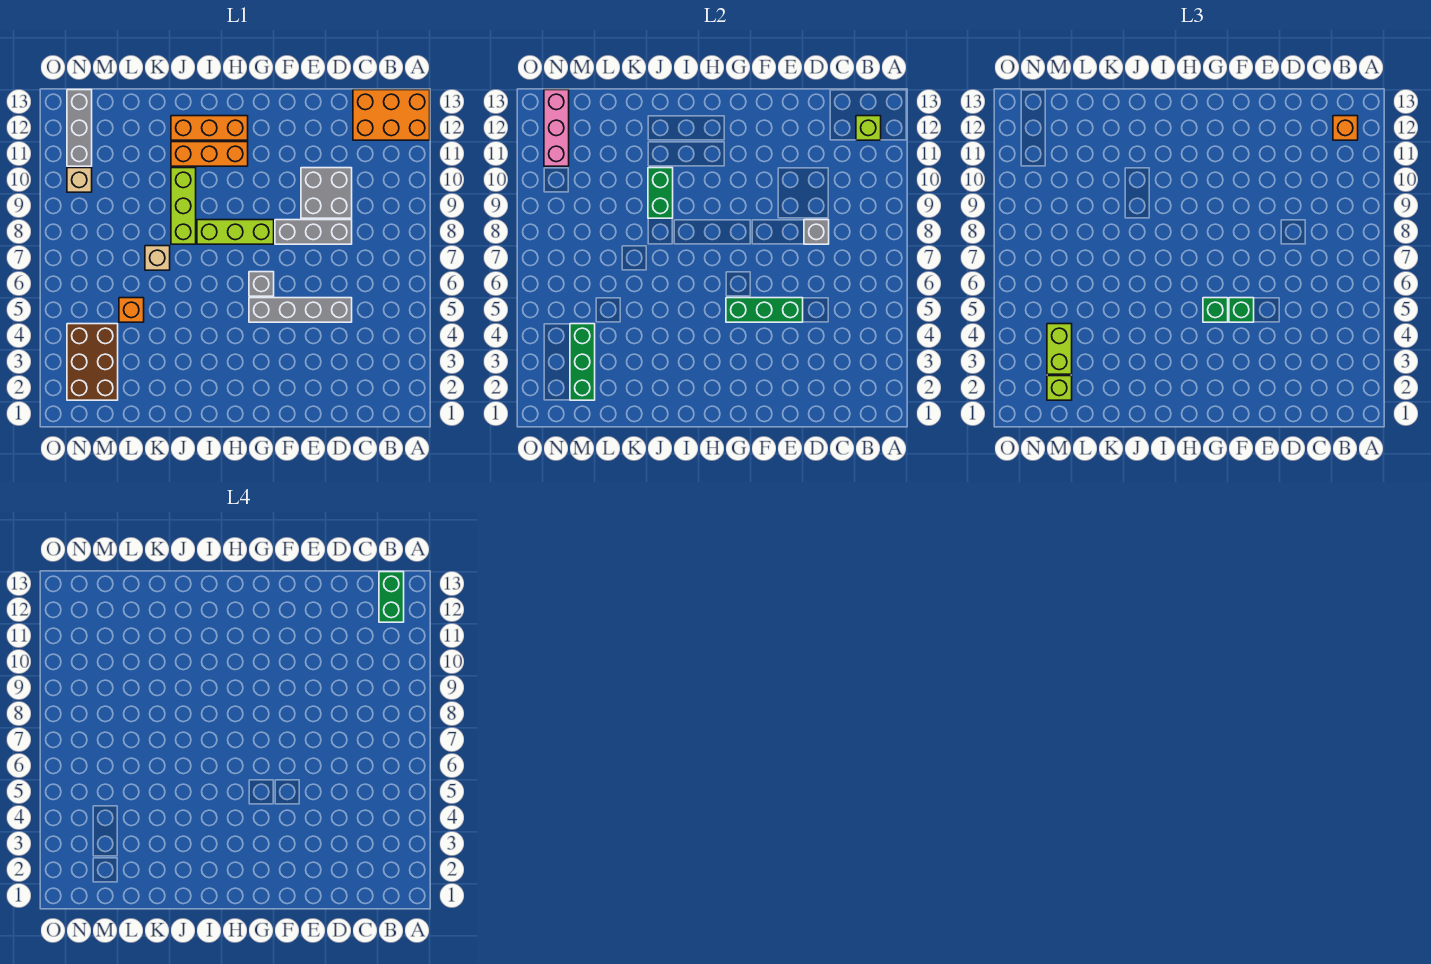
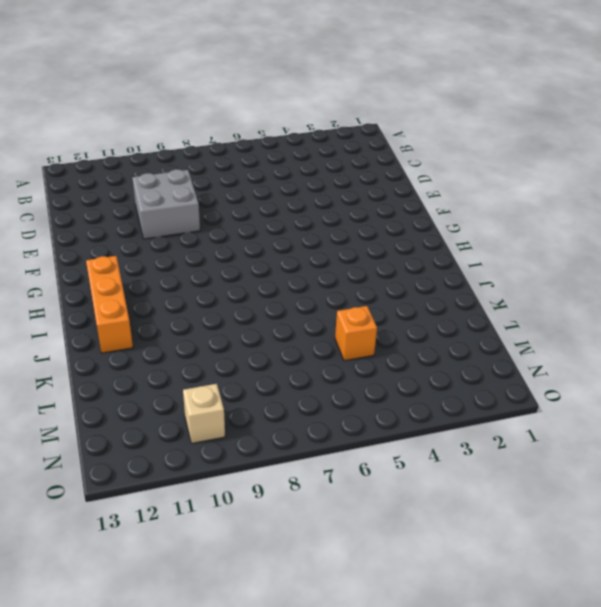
none -> orange 2x3 brick [353,90,430,140]
none -> grey 1x4 brick [249,298,352,322]
none -> grey 1x3 brick [275,220,352,244]

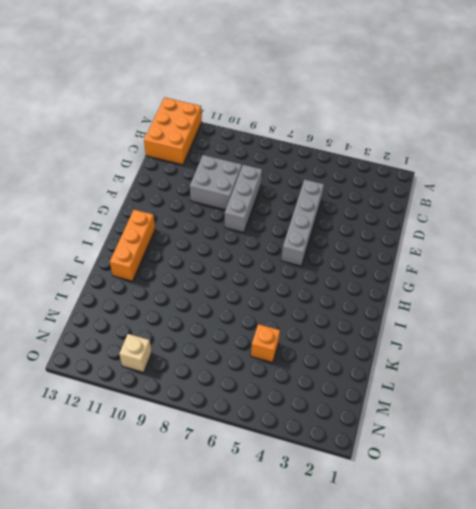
none -> grey 1x1 brick [249,272,274,296]
none -> lime 1x3 brick [197,220,274,244]
none -> orange 1x3 brick [171,142,248,166]

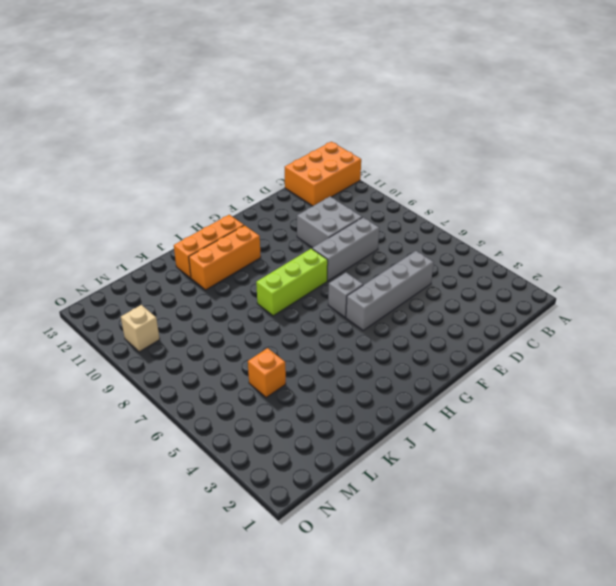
none -> lime 1x3 brick [171,168,196,244]
none -> tan 1x1 brick [145,246,170,270]
none -> brown 2x3 brick [67,324,118,400]

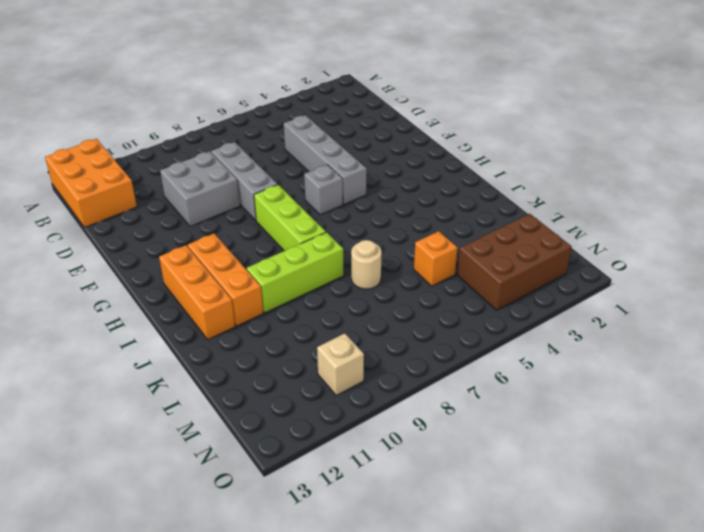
tan 1x1 round brick [351,240,382,289] -> tan 1x1 brick [145,246,170,270]
none -> grey 1x3 brick [67,90,92,166]
none -> lime 1x1 brick [856,116,881,140]
none -> grey 1x1 brick [804,220,829,244]

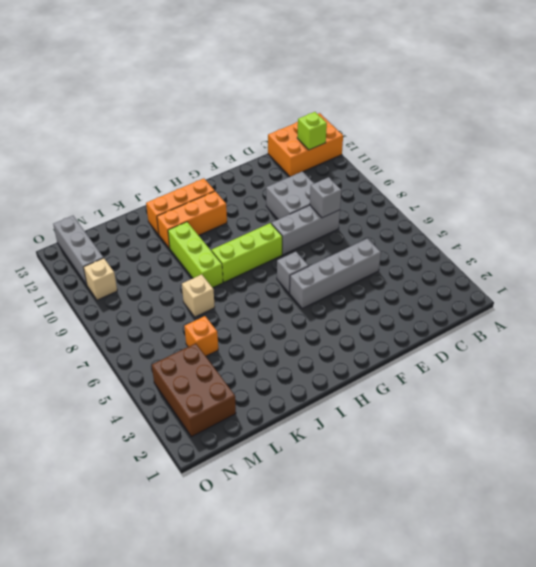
none -> green 1x3 brick [726,298,803,322]
none -> green 1x2 brick [648,168,673,218]
none -> green 1x3 brick [570,324,595,400]

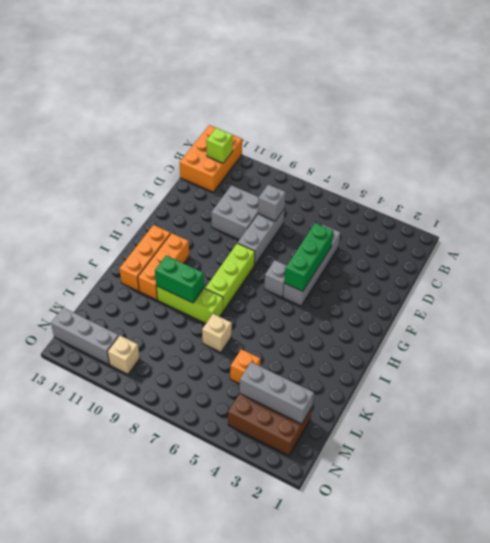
grey 1x3 brick [240,362,314,424] -> green 1x3 brick [570,324,595,400]
none -> pink 1x3 brick [544,90,569,166]
none -> orange 1x1 brick [1333,116,1358,140]
none -> green 1x1 brick [1229,298,1254,322]

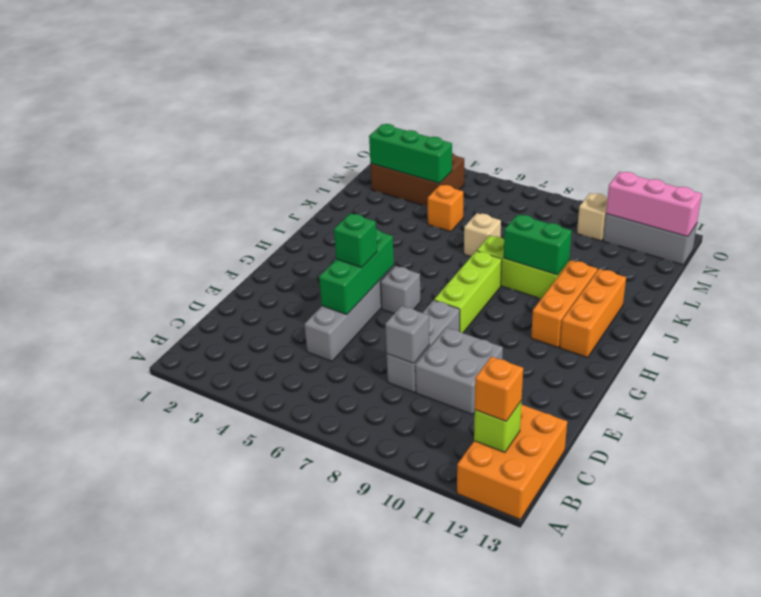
none -> green 1x1 brick [1203,298,1228,322]
none -> lime 1x1 brick [1047,376,1072,400]
none -> lime 1x2 brick [1047,324,1072,374]

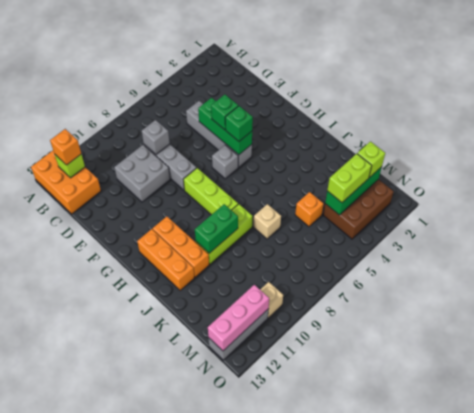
none -> green 1x2 brick [379,572,404,622]

